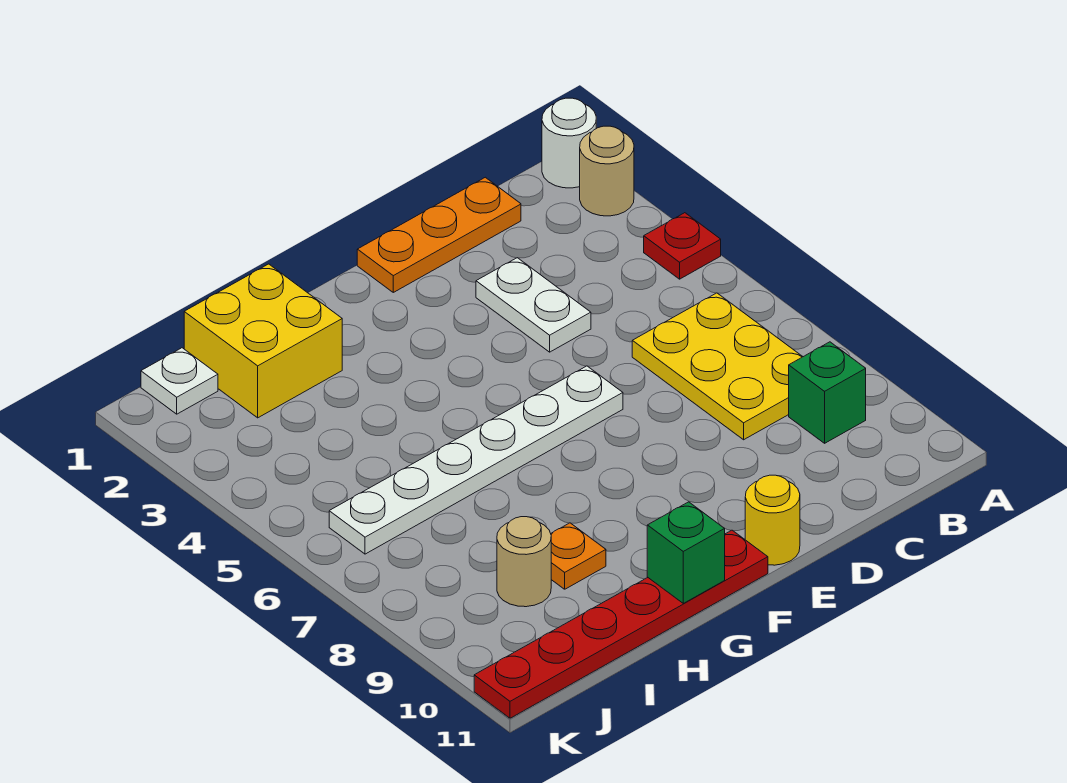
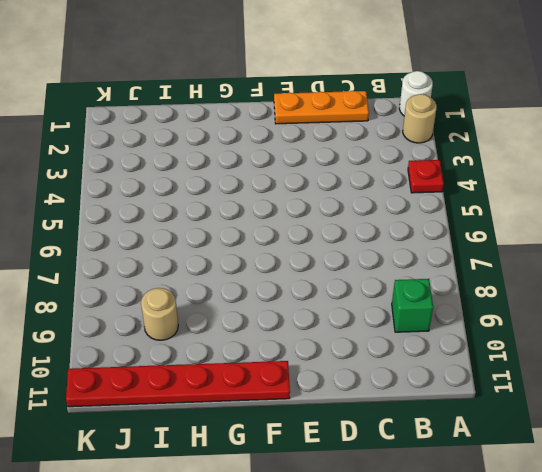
none -> yellow 2x3 plate [632,293,803,440]
none -> white 1x2 plate [476,258,591,352]
none -> white 1x6 plate [329,366,623,554]

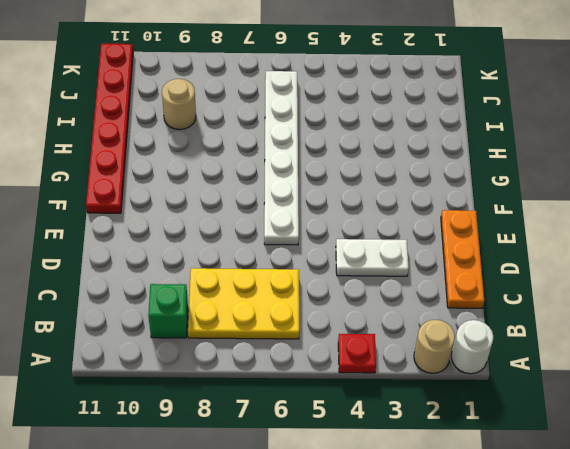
none -> yellow 1x1 round brick [745,475,800,565]
none -> yellow 2x2 brick [184,264,342,418]
none -> orange 1x1 plate [551,523,606,589]

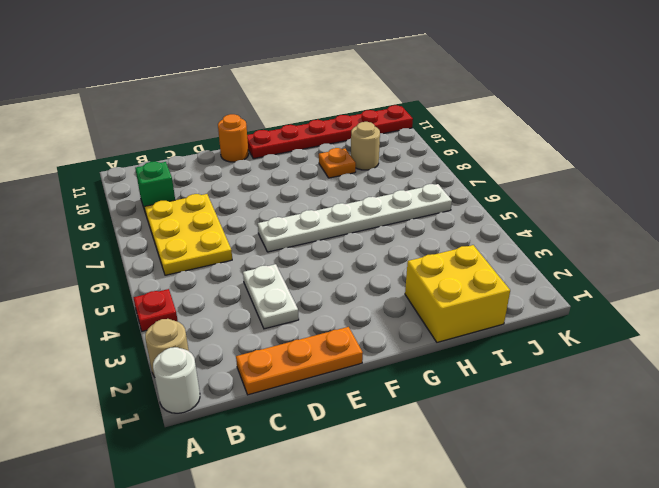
orange 1x1 round brick [218,114,249,162] -> yellow 1x1 round brick [745,475,800,565]
none -> white 1x1 plate [141,348,218,414]
none -> green 1x1 brick [647,502,725,603]

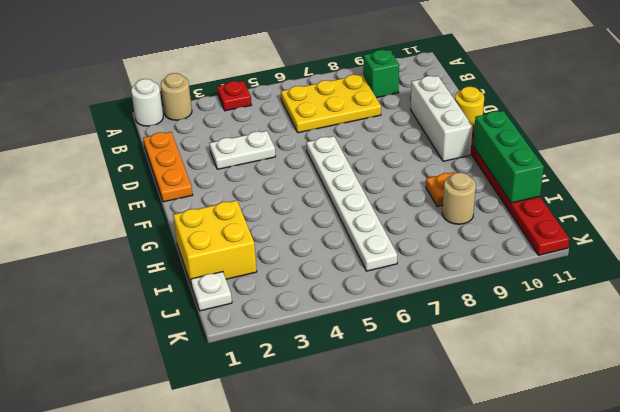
white 1x3 brick [411,76,473,161] -> none
green 1x3 brick [473,111,544,203] -> green 1x1 brick [647,502,725,603]

